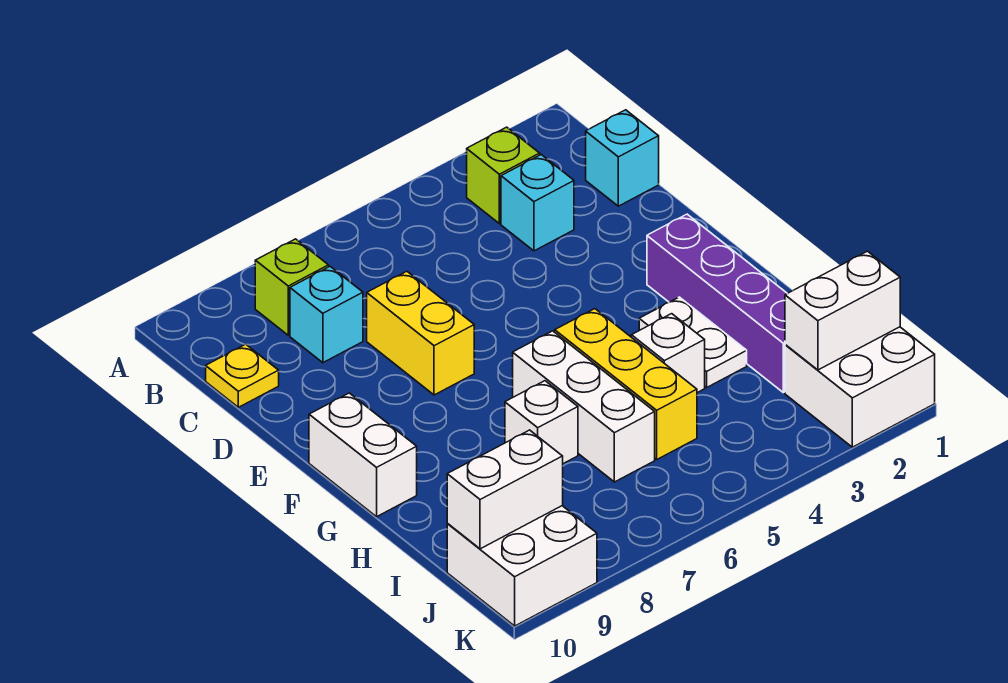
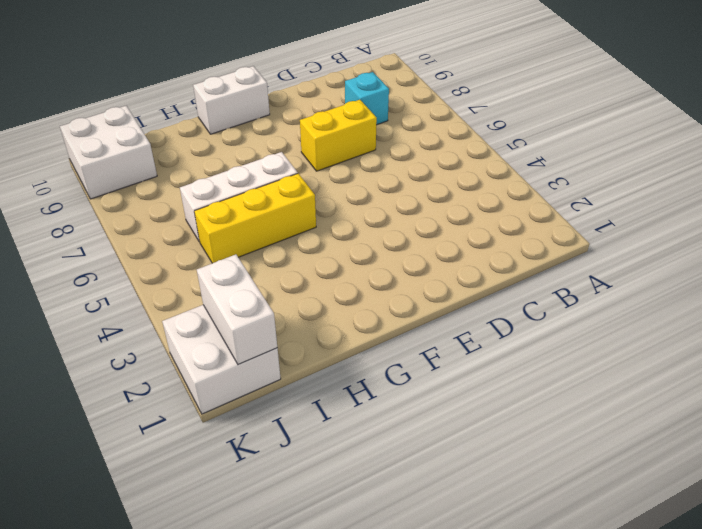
none -> lime 1x1 brick [467,127,540,224]
none -> lime 1x1 brick [255,239,329,335]
none -> cyan 1x1 brick [586,110,659,206]

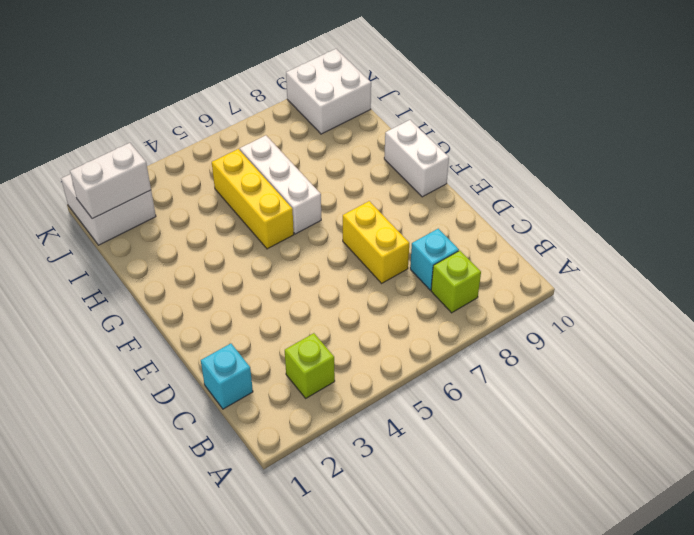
none -> cyan 1x1 brick [501,155,574,251]
none -> yellow 1x1 plate [206,344,279,407]
none -> purple 1x4 brick [647,214,787,393]

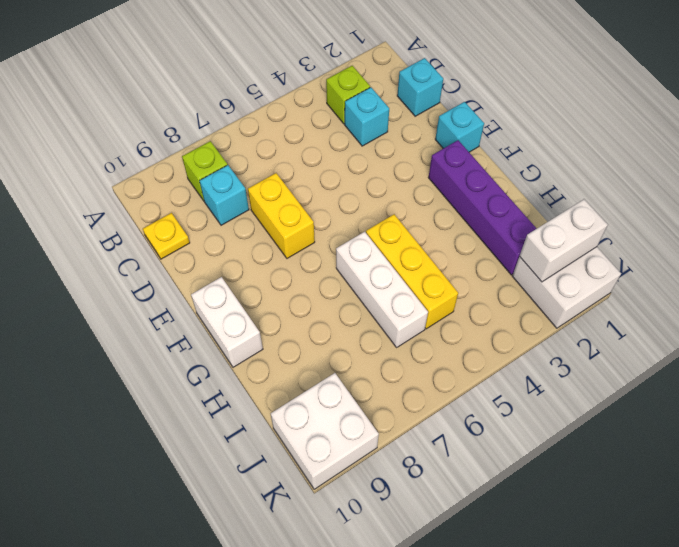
cyan 1x1 brick [435,102,484,152] -> none
none -> white 1x2 plate [639,297,747,387]
none -> white 1x1 brick [631,314,705,393]
none -> white 1x1 brick [505,381,578,464]

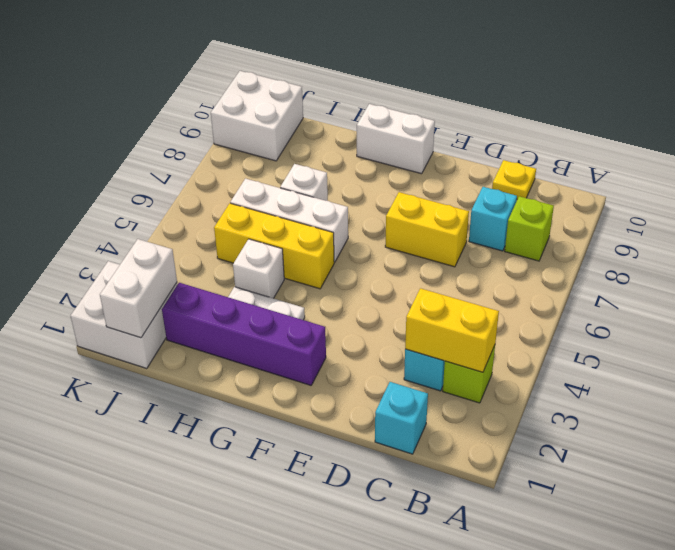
yellow 1x2 brick [405,288,499,372] -> none
none -> white 1x2 brick [447,430,563,549]

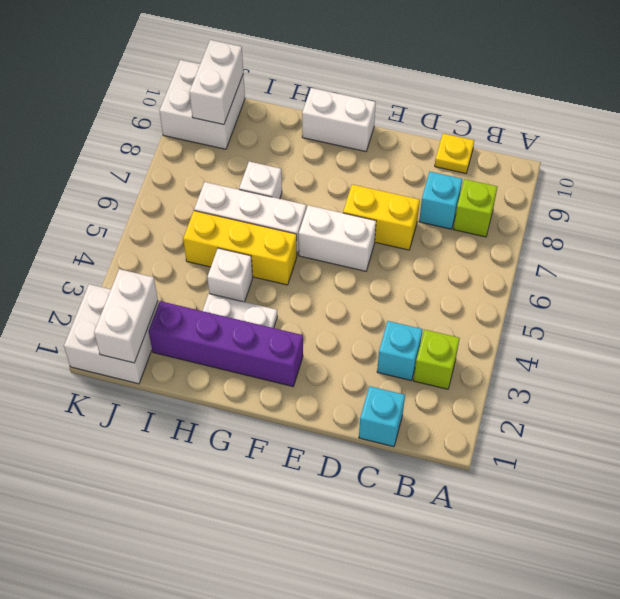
white 1x2 brick [299,205,376,271] -> none

